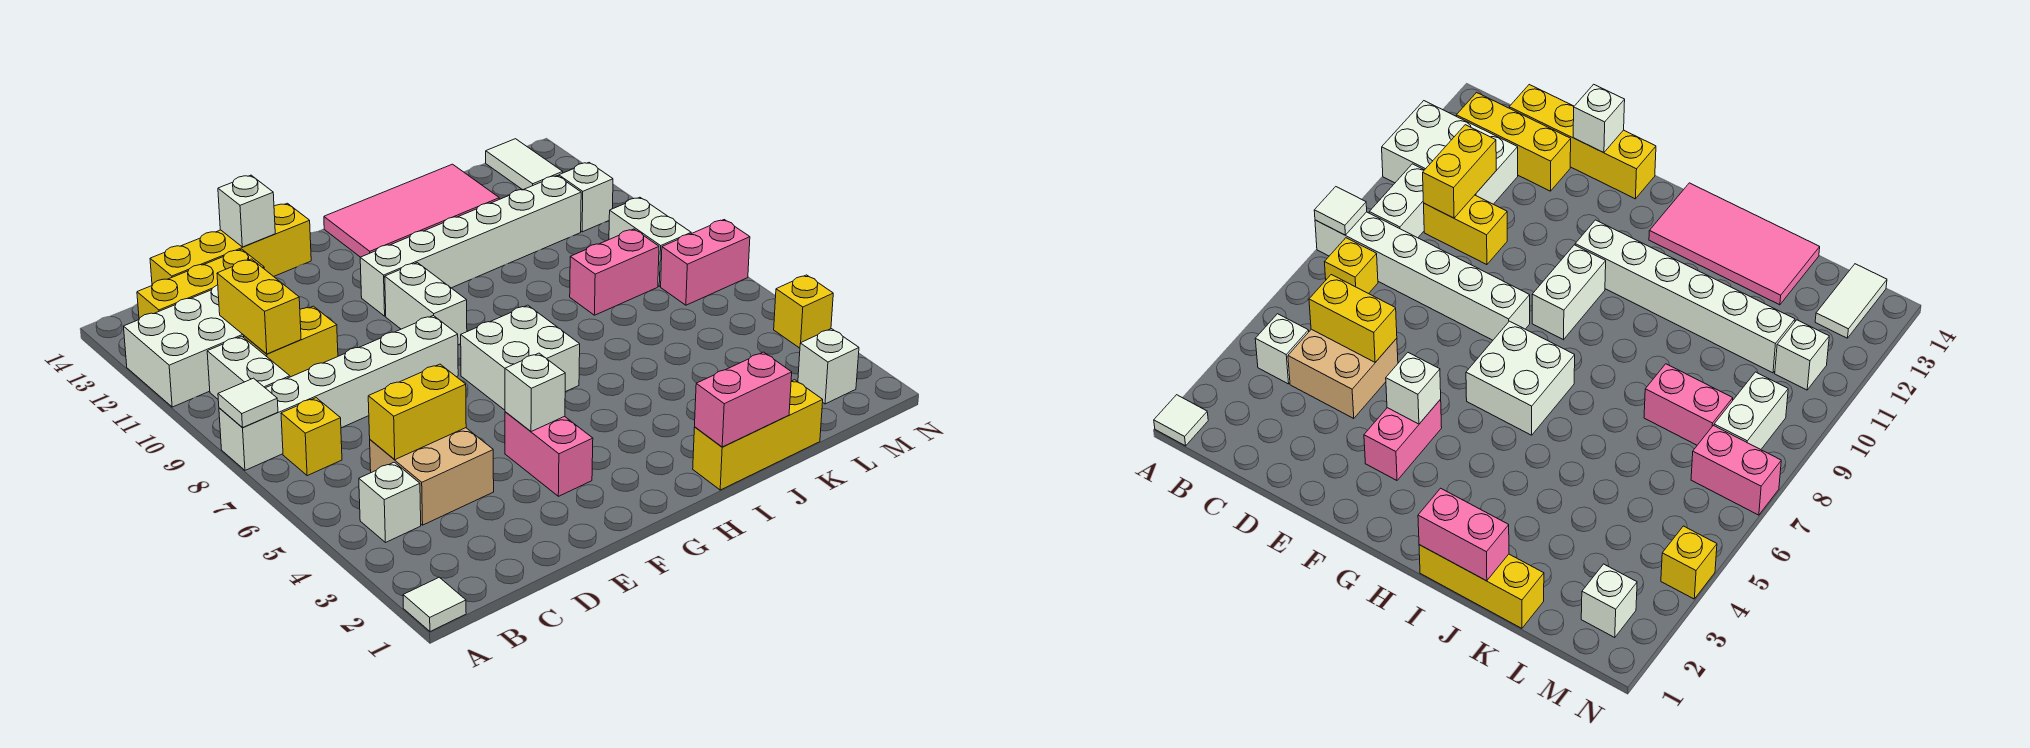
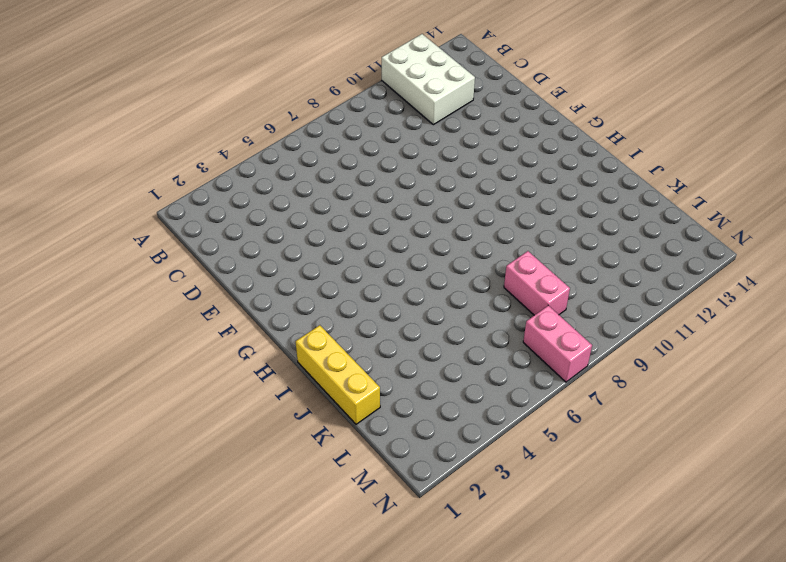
none -> white 1x1 tile [403,577,466,631]
none -> white 1x6 brick [219,315,458,470]
none -> white 1x1 brick [359,462,421,543]

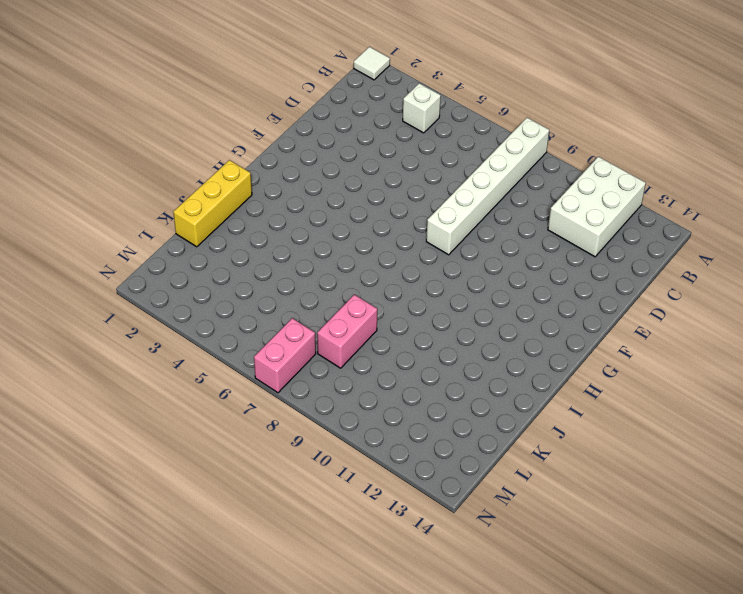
none -> yellow 1x1 brick [281,398,342,476]
none -> white 1x2 brick [207,336,290,399]
none -> yellow 1x3 brick [137,249,264,319]

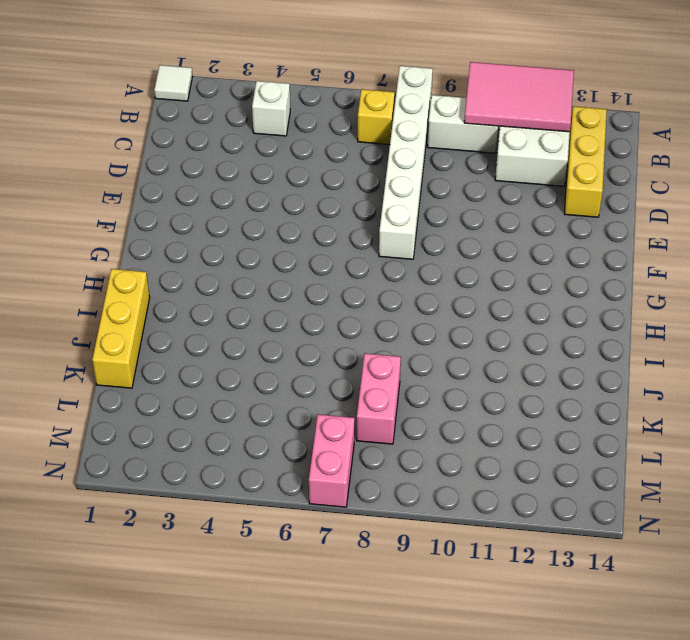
pink 2x3 tile [464,62,574,132] -> none
none -> tan 2x2 brick [370,428,494,525]
none -> yellow 1x2 brick [244,306,338,377]
none -> yellow 1x4 brick [150,203,311,285]

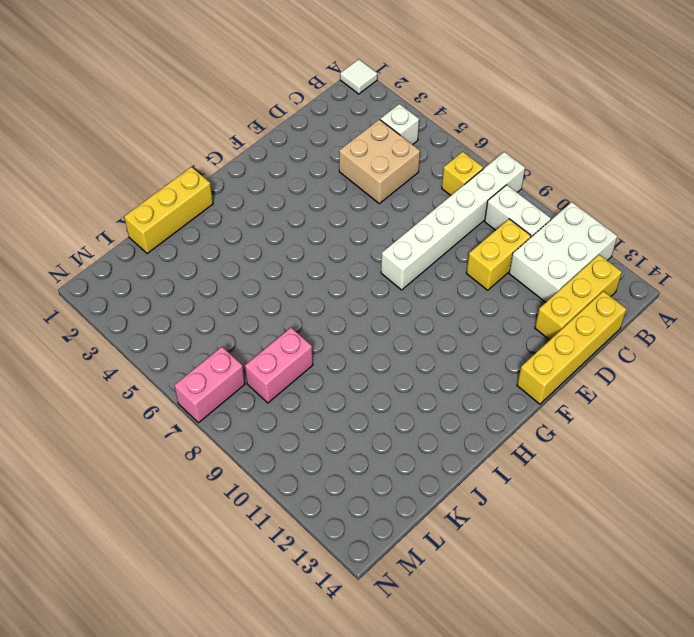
none -> pink 1x2 brick [505,412,593,496]
none -> white 2x2 brick [461,305,580,410]
none -> white 1x2 brick [385,263,467,345]

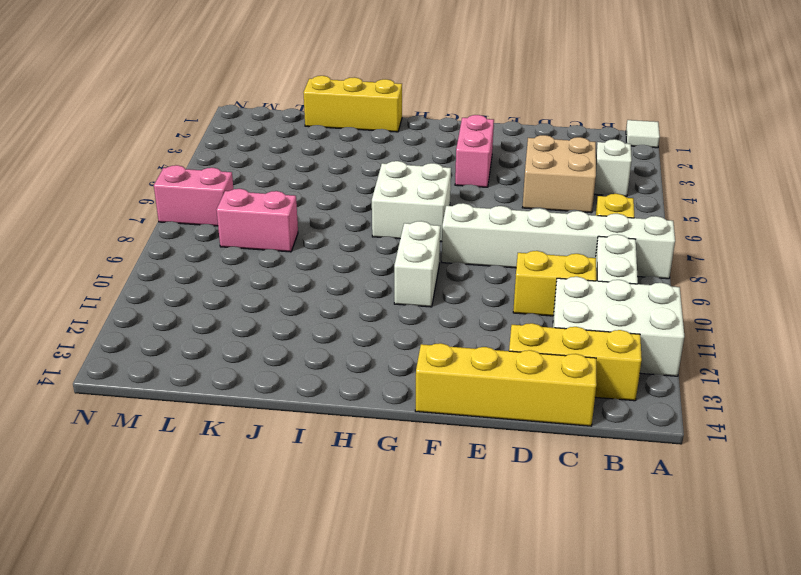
none -> white 1x6 brick [360,176,581,316]
none -> pink 2x4 tile [324,164,499,257]
none -> white 1x1 brick [798,329,859,404]

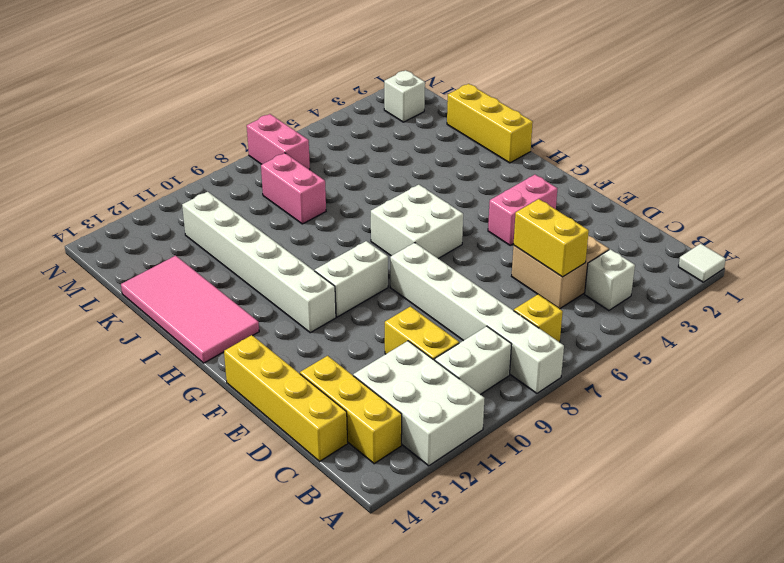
none -> white 1x2 brick [609,197,691,286]
none -> white 1x1 brick [559,163,613,232]
none -> white 1x2 tile [486,139,563,190]

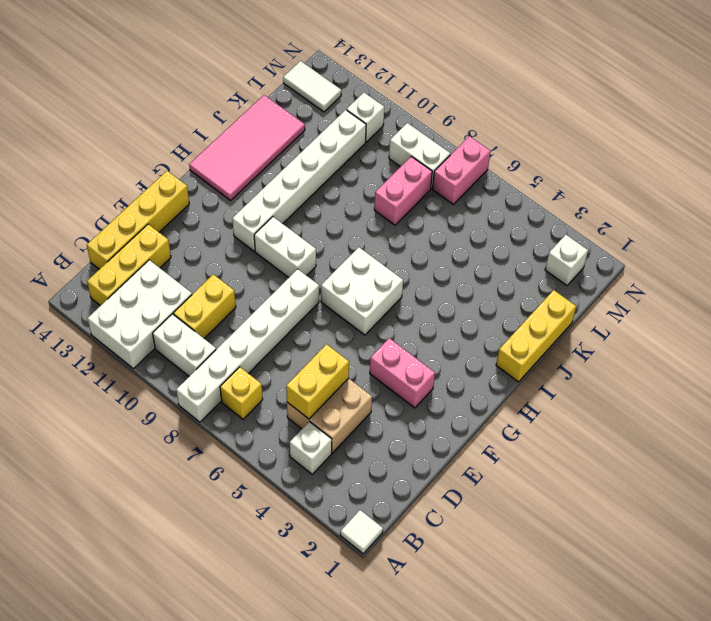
none -> yellow 1x1 brick [774,275,833,348]
none -> white 1x1 tile [218,378,278,428]
none -> yellow 1x2 brick [217,259,301,354]

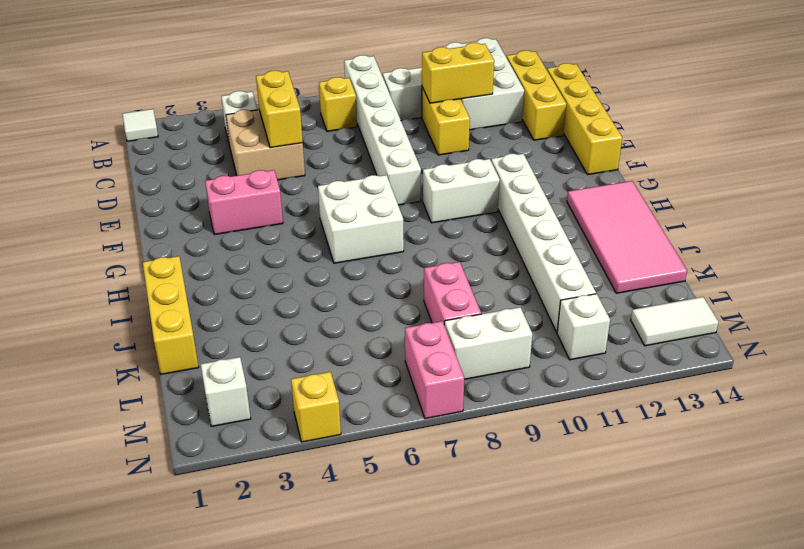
none -> white 1x1 tile [218,378,278,428]
none -> white 1x1 brick [218,175,275,247]
none -> white 1x1 brick [505,353,565,432]

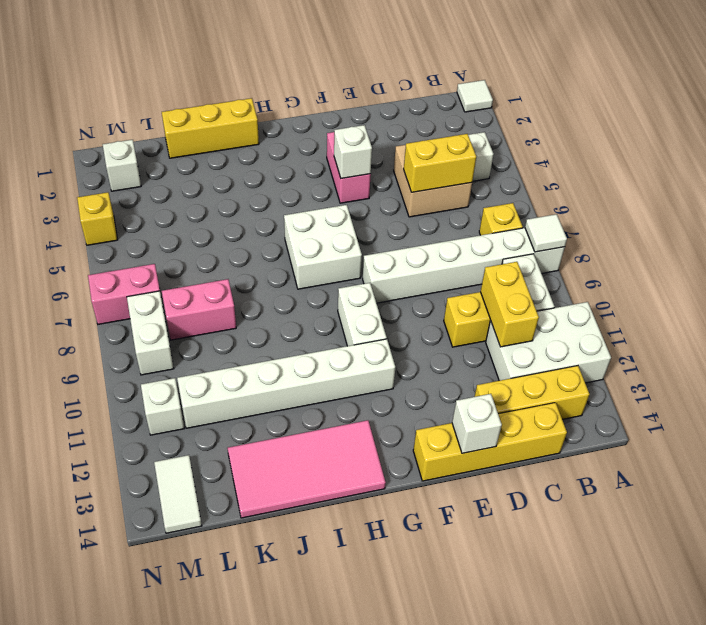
none -> pink 1x2 brick [695,352,792,447]

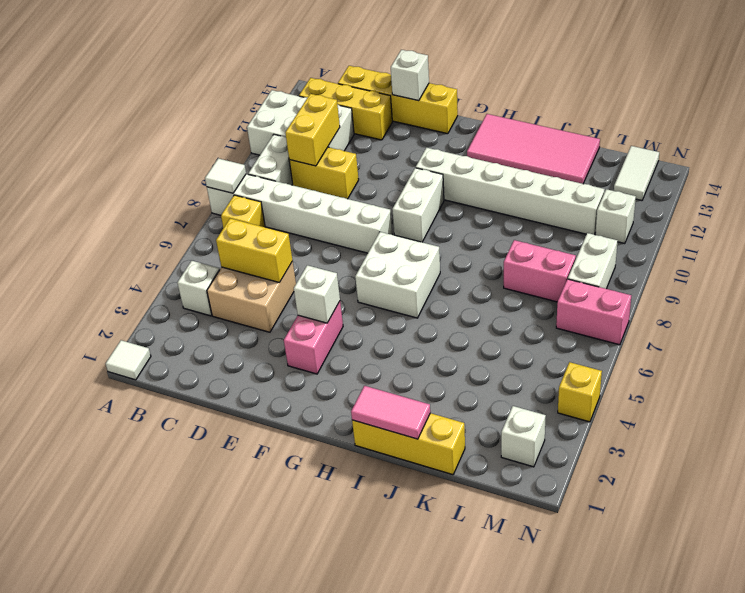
pink 1x2 tile [351,386,430,439] -> pink 1x2 brick [695,352,792,447]

